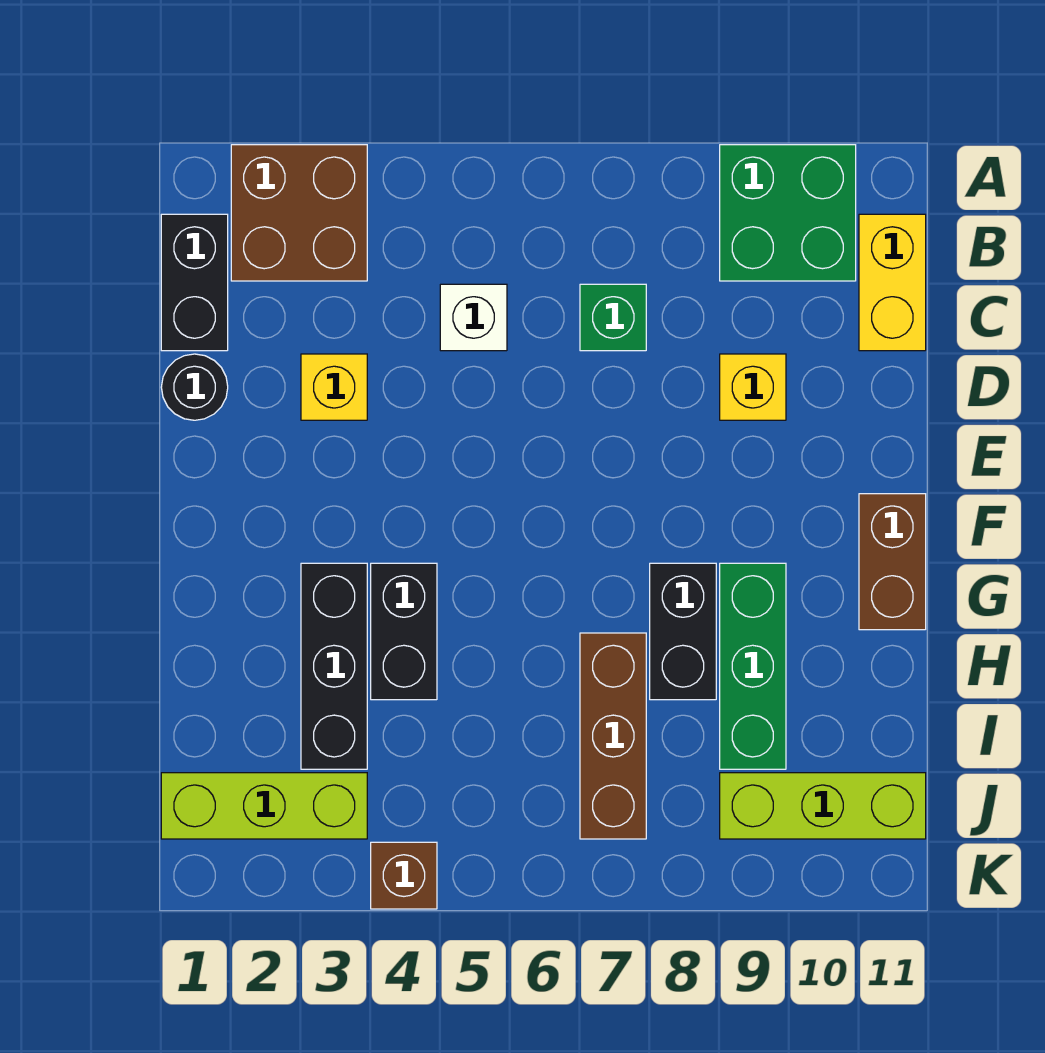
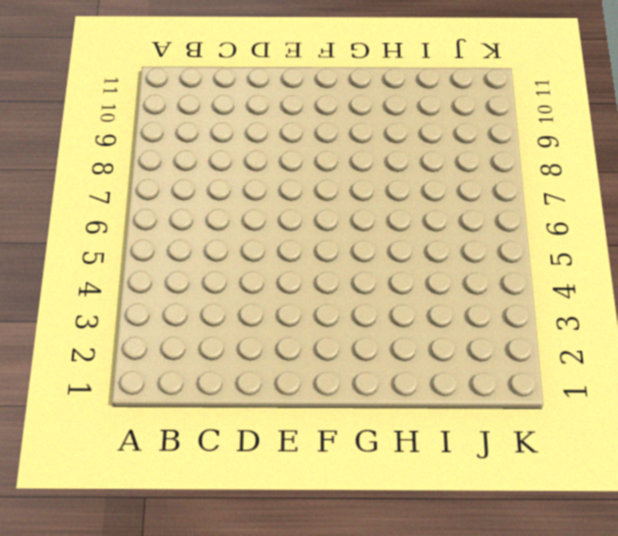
none -> brown 2x2 brick [231,145,367,281]
none -> green 2x2 brick [720,145,856,281]
none -> black 1x2 brick [161,214,228,351]

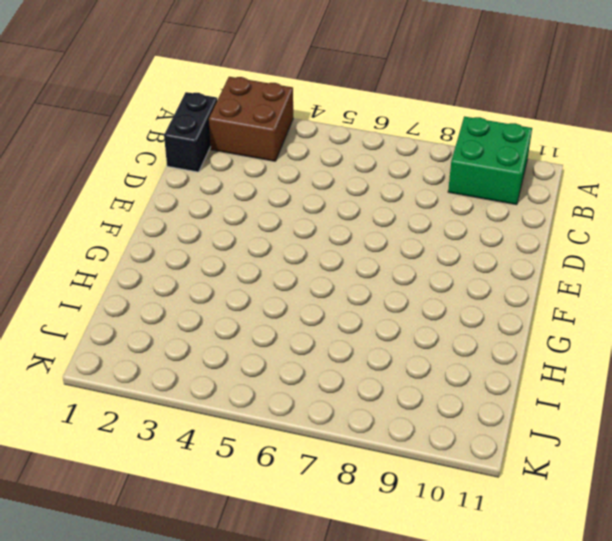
none -> yellow 1x2 brick [859,214,926,351]
none -> white 1x1 brick [440,284,507,351]
none -> green 1x1 brick [580,284,646,351]

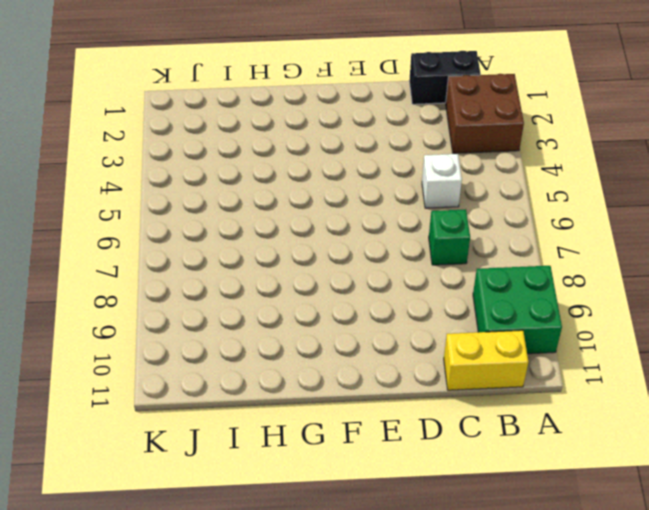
none -> black 1x1 round brick [161,354,228,420]
none -> yellow 1x1 brick [301,354,367,420]
none -> yellow 1x1 brick [720,354,786,420]

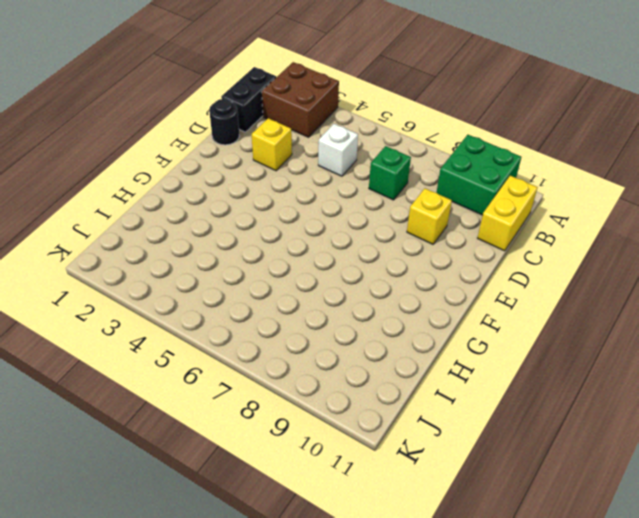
none -> brown 1x2 brick [859,494,926,630]
none -> black 1x3 brick [301,563,367,769]
none -> black 1x2 brick [371,563,437,700]

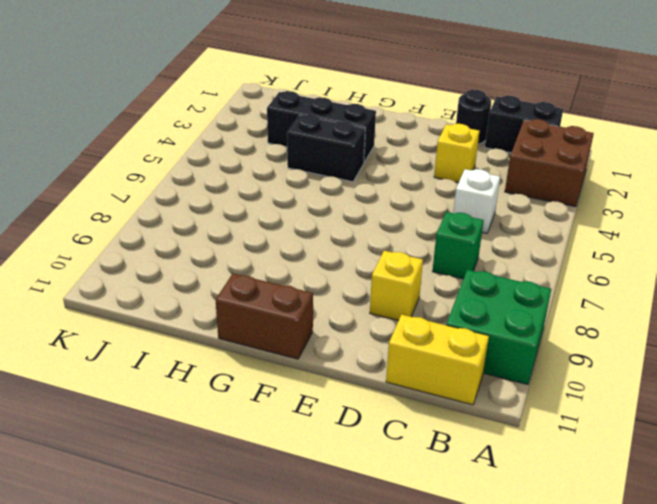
none -> black 1x2 brick [650,563,716,700]
none -> green 1x3 brick [720,563,786,769]
none -> brown 1x3 brick [580,633,646,839]

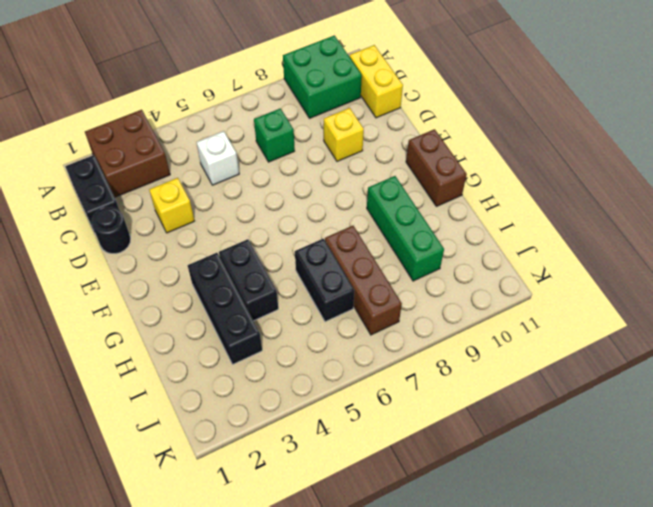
black 1x2 brick [295,239,354,322] -> black 1x2 brick moved to [650,563,716,700]
none -> lime 1x3 brick [161,773,367,839]
none -> lime 1x3 brick [720,773,926,839]
none -> brown 1x1 brick [371,842,437,909]

